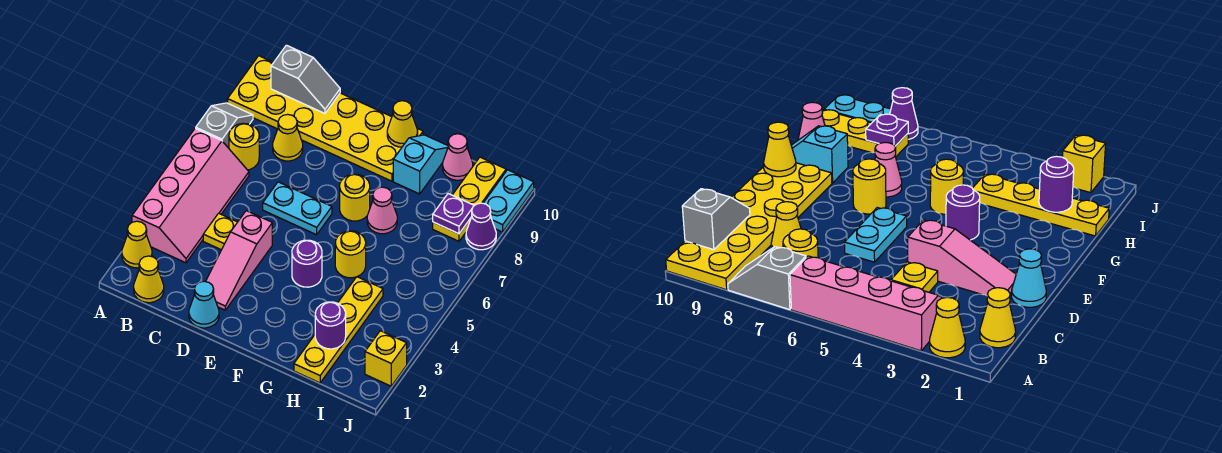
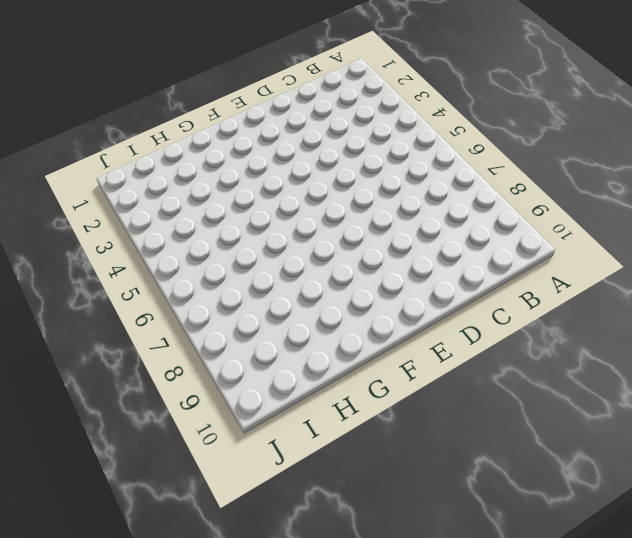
none -> yellow 1x1 cone [122,221,152,268]
none -> pink 2x4 slope [132,128,249,263]
none -> grey 1x2 slope [196,103,253,148]

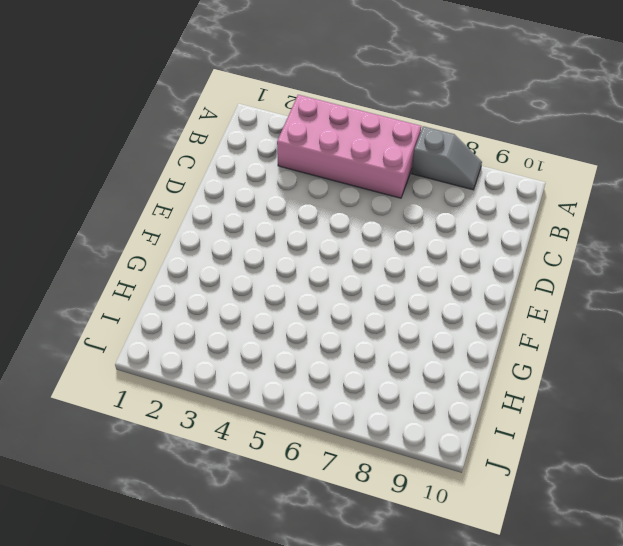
pink 2x4 brick [277,95,421,198] -> pink 2x4 slope [132,128,249,263]
none -> yellow 1x1 cone [122,221,152,268]
none -> yellow 2x6 plate [228,56,423,181]
none -> yellow 1x1 cone [134,256,164,303]

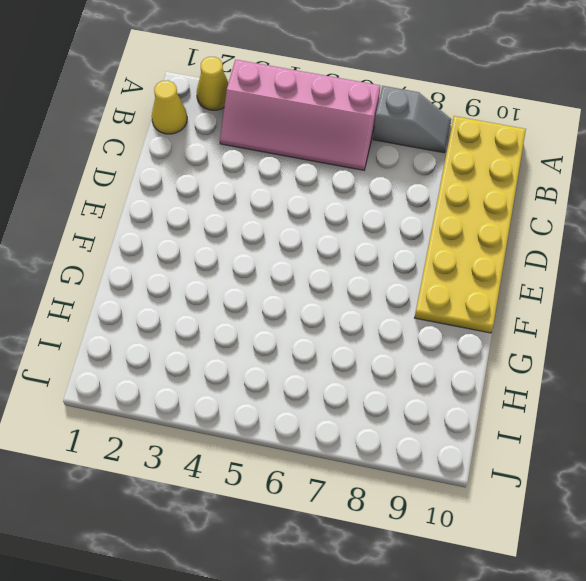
none -> yellow 1x1 round brick [229,123,259,170]
none -> yellow 1x1 plate [203,213,237,250]
none -> yellow 1x1 cone [273,114,303,161]

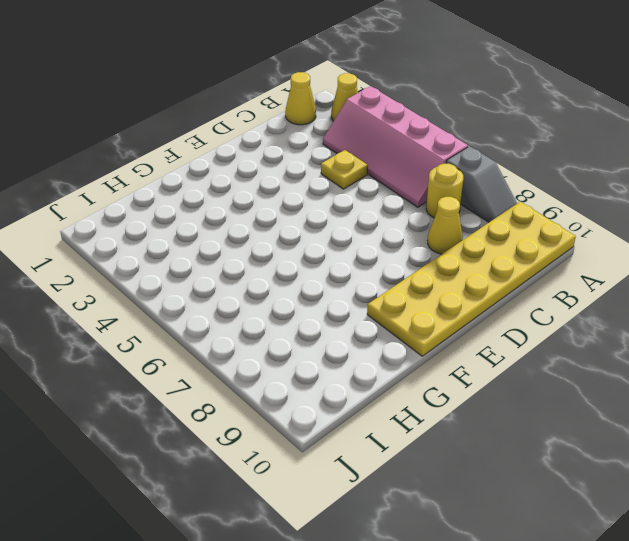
none -> cyan 1x1 cone [189,281,219,328]
none -> pink 1x3 slope [206,211,272,310]
none -> cyan 1x2 plate [263,182,332,235]

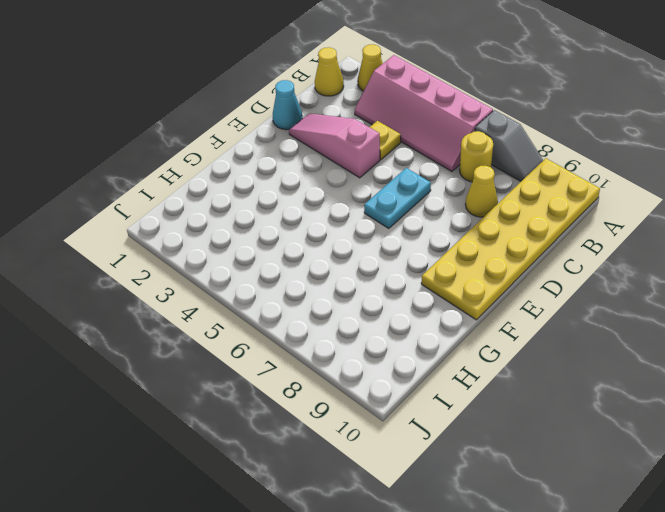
none -> purple 1x1 round brick [292,240,322,287]
none -> yellow 1x1 round brick [340,174,370,221]
none -> yellow 1x1 round brick [335,231,366,278]

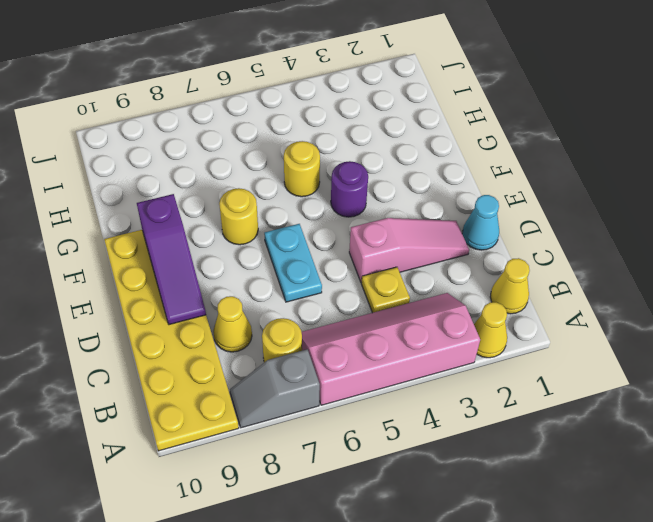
purple 1x3 slope [137,194,206,325] -> none
none -> pink 1x1 cone [367,187,397,234]
none -> cyan 1x2 slope [393,135,448,194]
none -> yellow 1x4 plate [294,277,383,383]

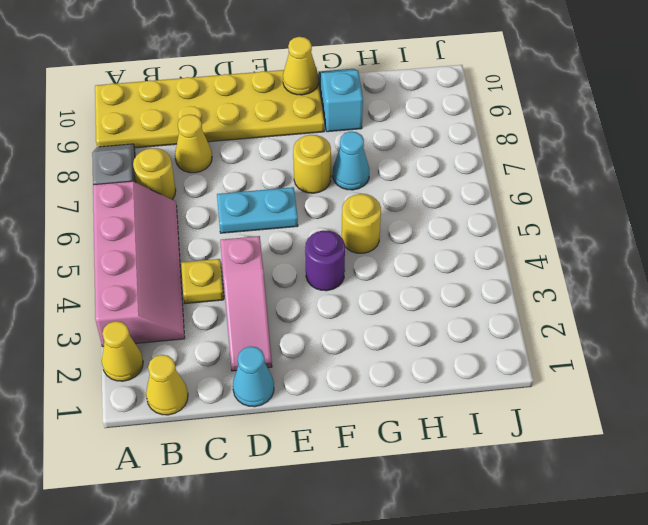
cyan 1x1 cone [333,131,370,190] -> pink 1x1 cone [367,187,397,234]
none -> yellow 1x4 plate [294,277,383,383]
none -> pink 1x1 cone [443,134,473,180]
none -> yellow 1x3 plate [433,157,506,241]

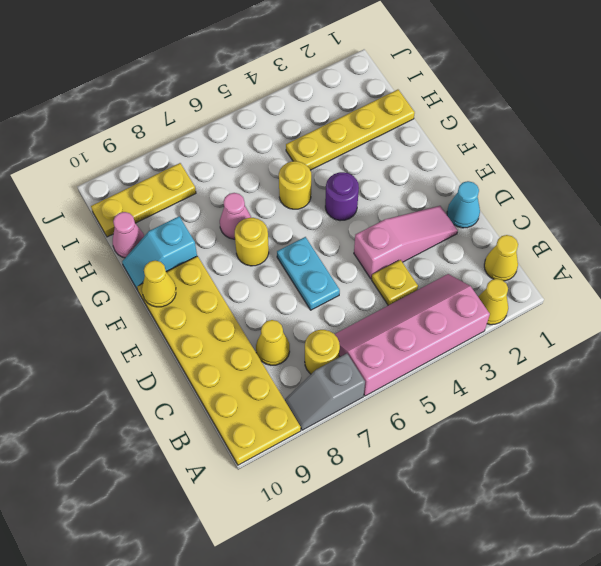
none -> yellow 1x1 brick [365,331,407,386]
none -> purple 1x1 cone [466,203,496,250]
none -> cyan 1x2 plate [483,170,534,232]

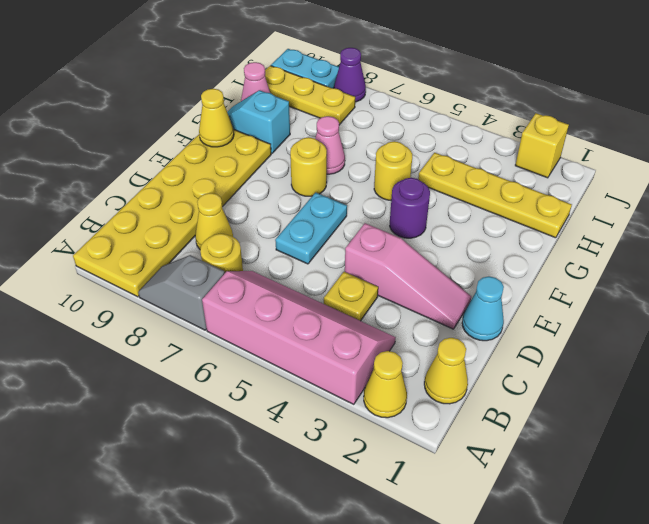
none -> grey 1x2 slope [271,45,340,113]
none -> purple 1x1 round brick [315,302,346,349]
none -> purple 1x1 plate [433,194,474,234]

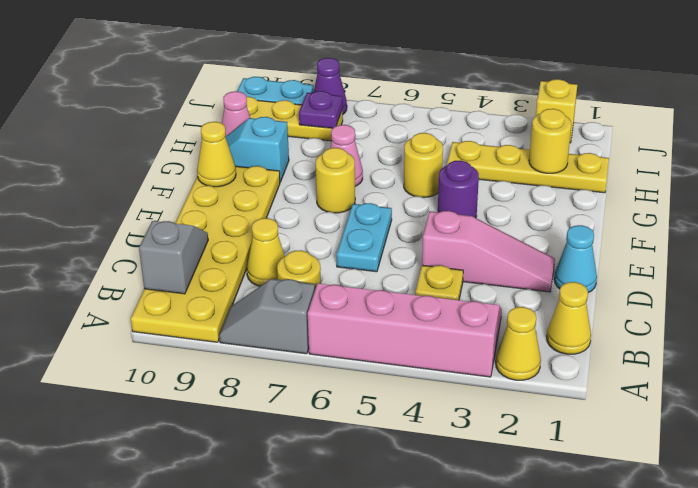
yellow 1x1 round brick [529,109,571,173] -> purple 1x1 round brick [315,302,346,349]

